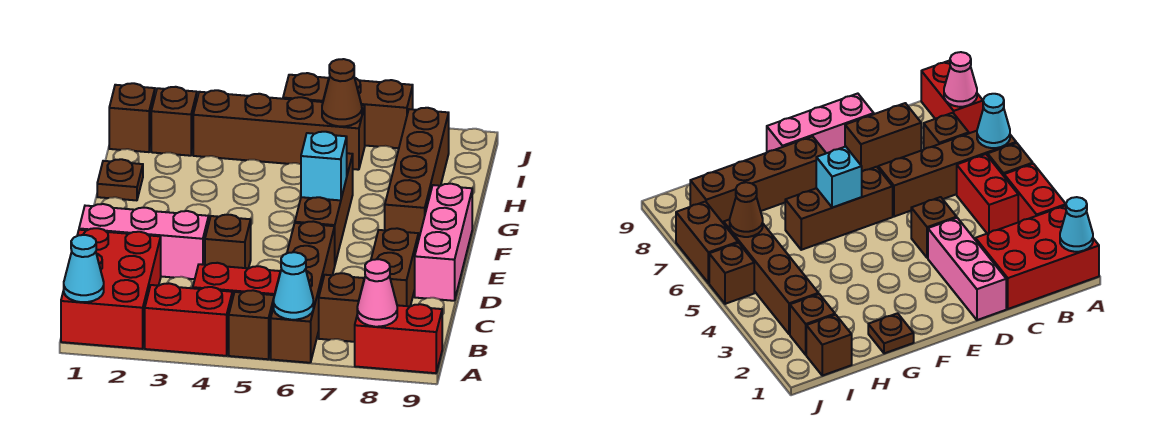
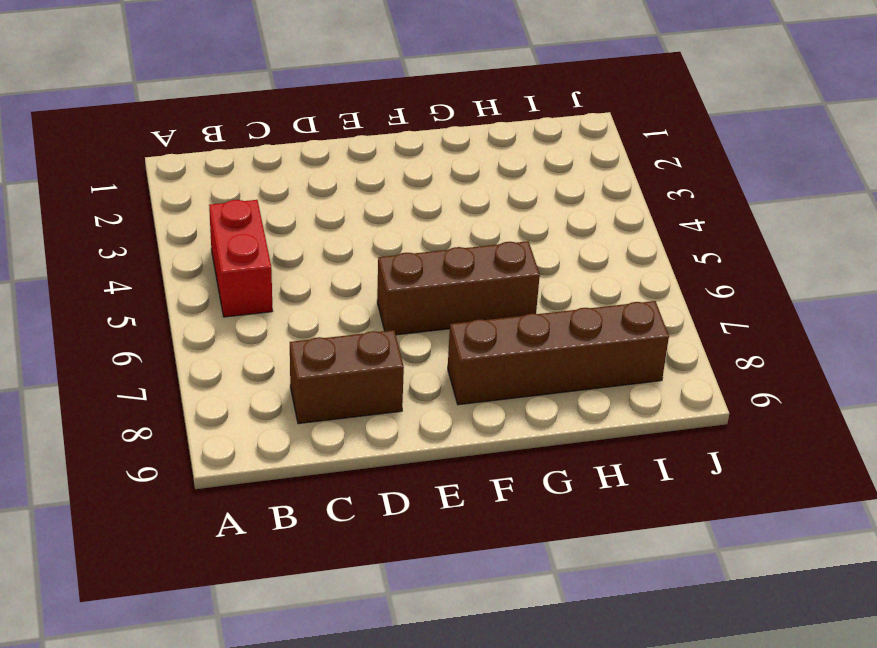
none -> red 2x3 brick [61,228,161,349]
none -> red 1x2 brick [145,283,232,356]
none -> brown 1x1 brick [229,290,274,359]

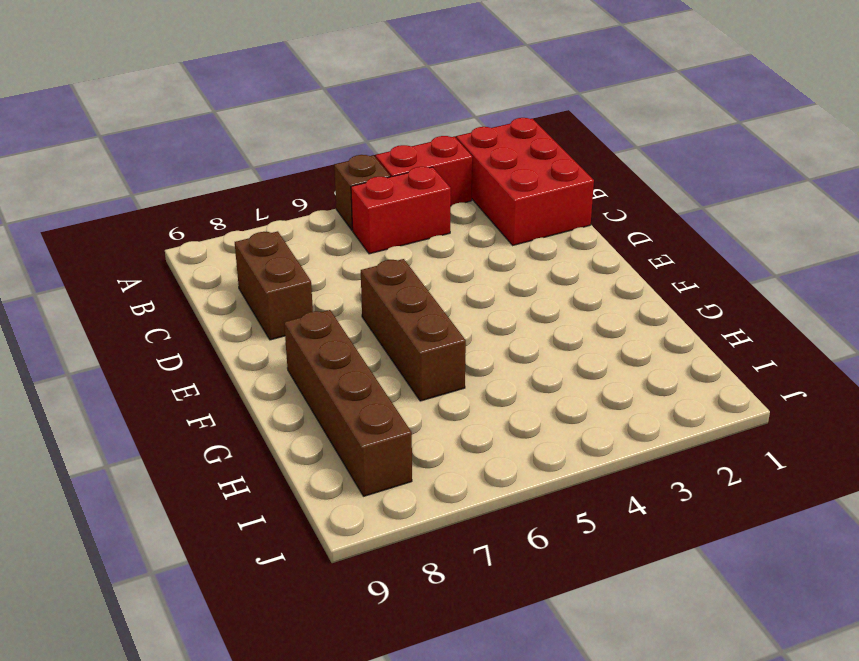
none -> brown 1x4 brick [271,221,335,363]
none -> red 1x2 brick [355,304,442,373]
none -> brown 1x1 brick [319,273,364,342]

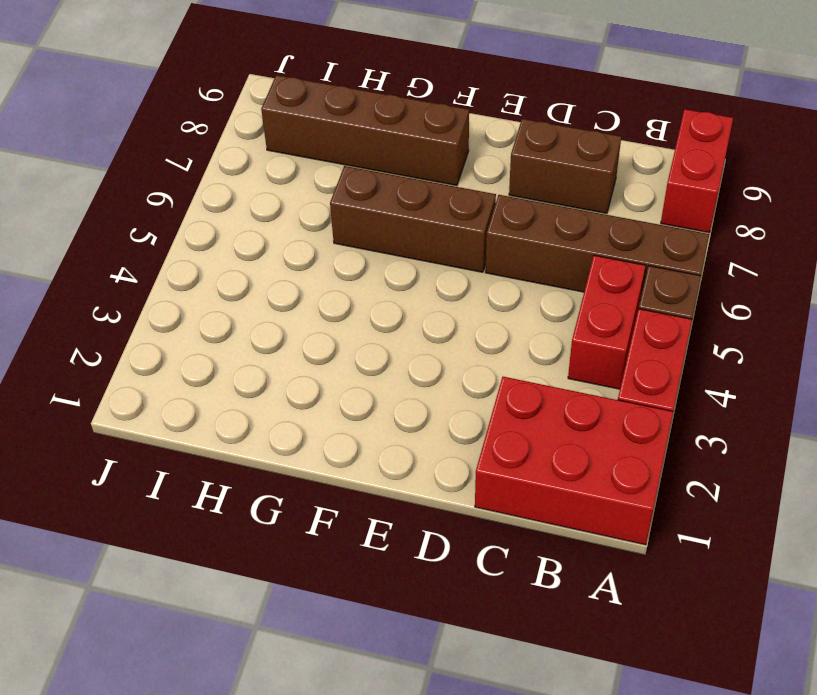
none -> brown 1x1 brick [319,273,364,342]
none -> pink 1x3 brick [79,204,209,279]
none -> brown 1x1 brick [205,215,251,268]

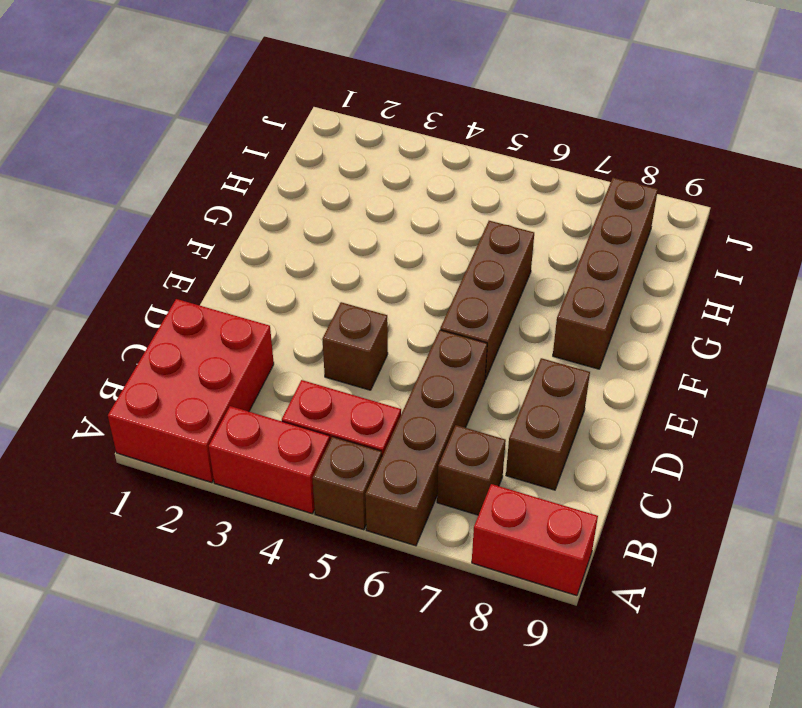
none -> pink 1x3 brick [79,204,209,279]
none -> pink 1x3 brick [415,184,472,301]
none -> brown 1x1 plate [97,159,143,200]

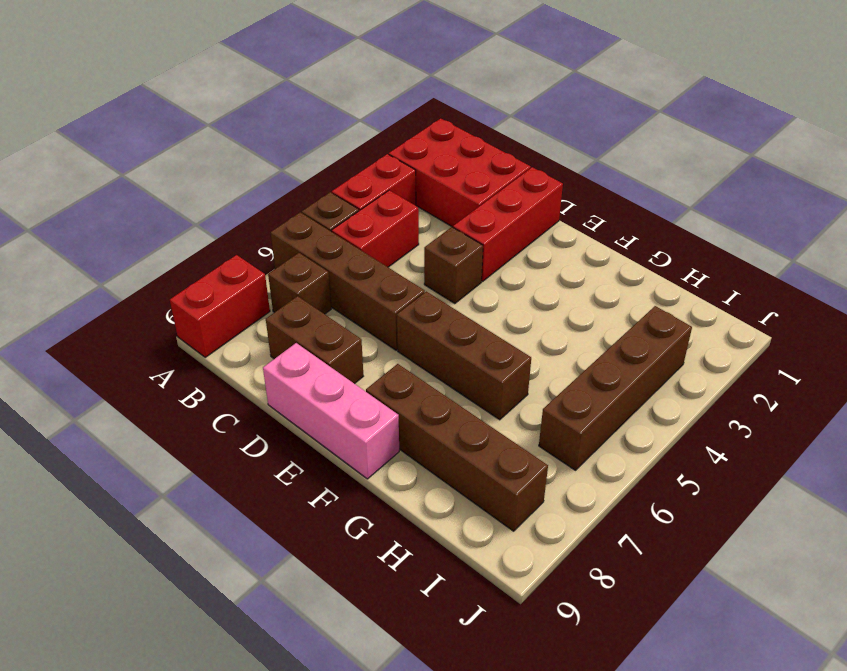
red 1x3 brick [453,167,563,281] -> pink 1x3 brick [79,204,209,279]
none -> brown 1x1 plate [97,159,143,200]
none -> brown 1x1 brick [109,83,155,152]
none -> brown 1x1 brick [151,87,197,156]

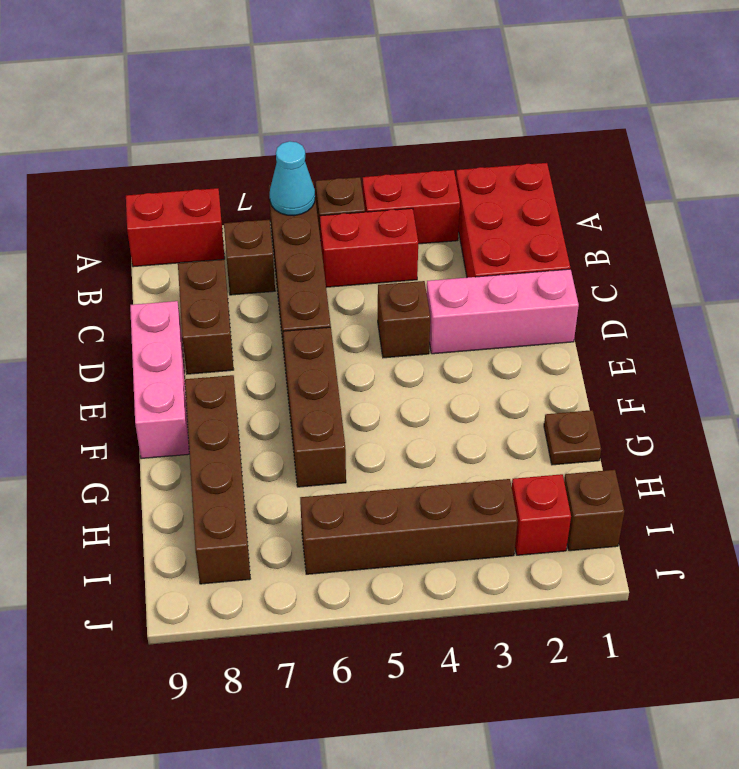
red 1x1 brick [512,474,571,555] -> brown 1x1 brick [151,87,197,156]
none -> brown 1x1 brick [283,73,329,102]
none -> brown 1x2 brick [355,78,413,148]
none -> cyan 1x1 cone [64,235,104,302]

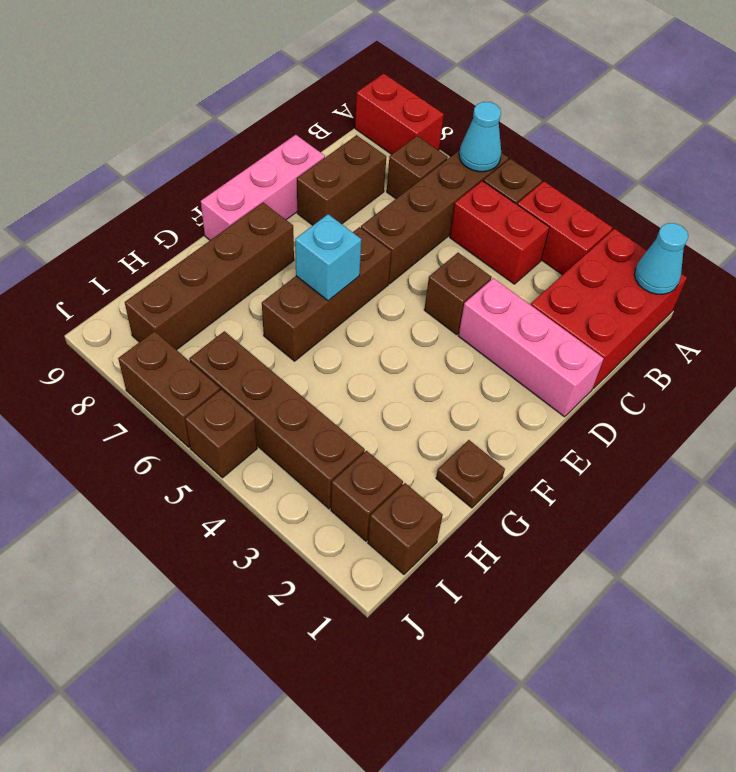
none -> pink 1x1 cone [357,259,397,327]
none -> brown 1x1 cone [322,59,362,126]

